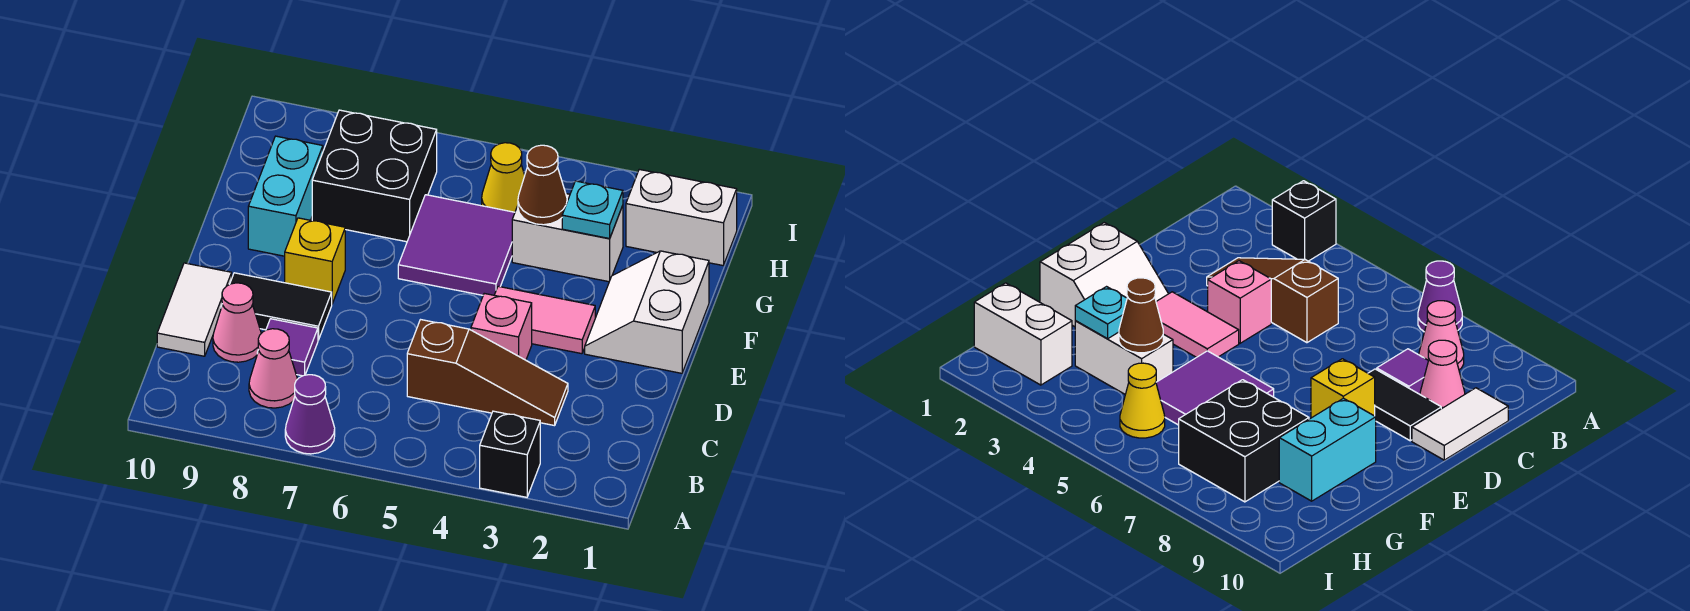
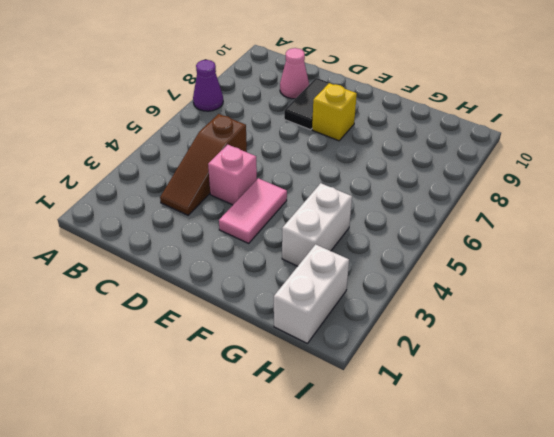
none -> black 1x1 brick [480,411,540,497]
none -> pink 1x1 cone [249,329,297,408]
none -> purple 1x1 tile [257,319,318,376]

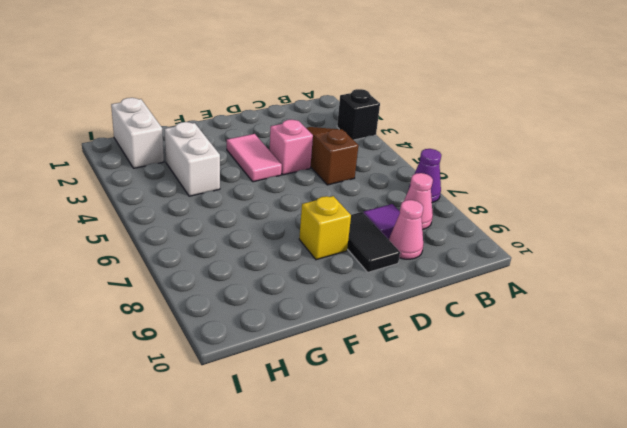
none -> white 1x2 tile [157,263,232,356]
none -> white 2x2 slope [585,251,709,373]
none -> purple 2x2 tile [398,195,515,295]

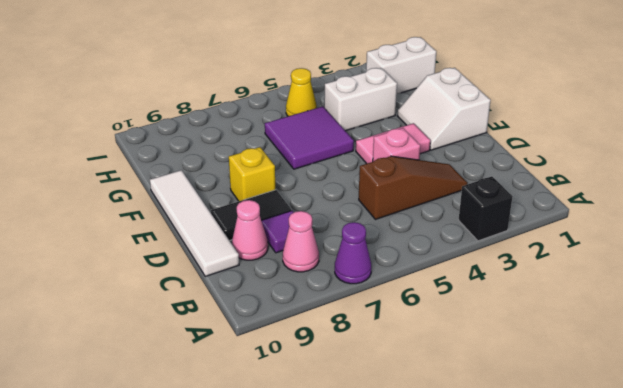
white 1x4 tile [150,170,239,276] -> white 1x2 tile [157,263,232,356]
none -> cyan 1x2 brick [248,136,323,256]
none -> black 2x2 brick [312,110,437,242]
none -> cyan 1x1 plate [562,181,623,238]

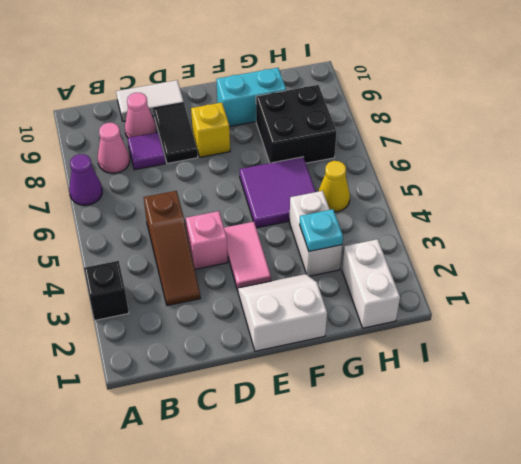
none -> brown 1x1 cone [518,145,567,225]

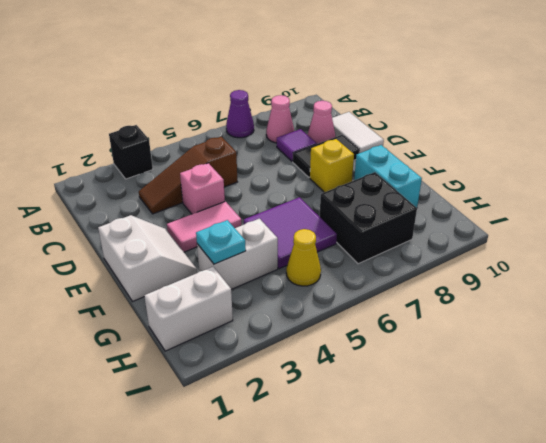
none -> brown 1x1 cone [518,145,567,225]

